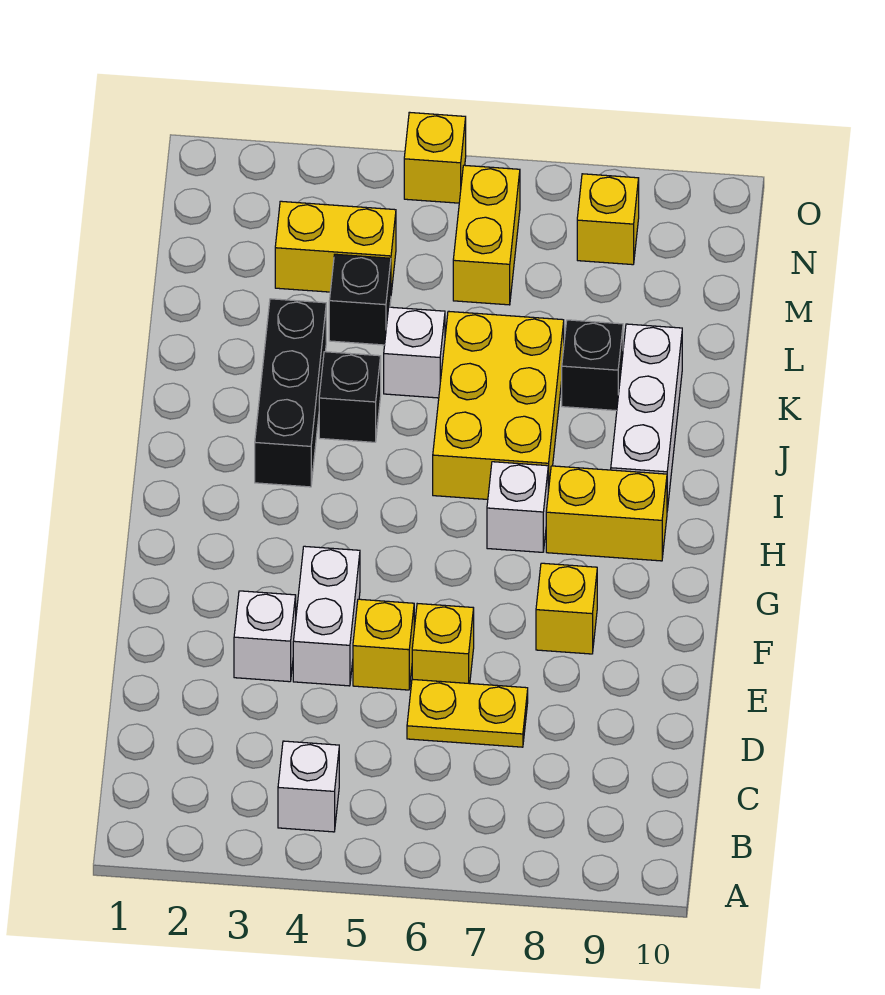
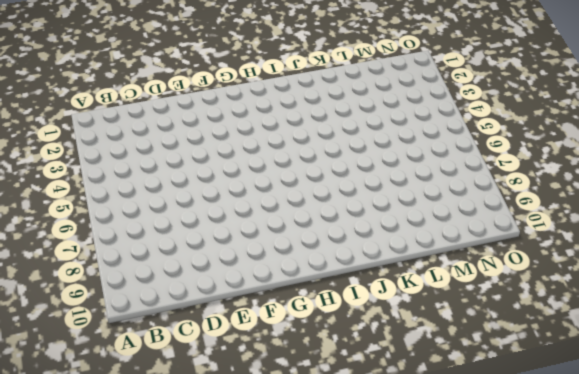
none -> white 1x1 brick [278,741,339,832]
none -> yellow 1x2 plate [407,679,528,747]
none -> white 1x1 brick [234,591,296,682]

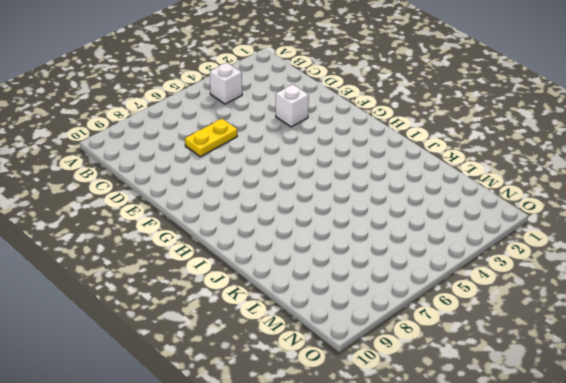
none -> white 1x2 brick [293,546,360,686]
none -> yellow 1x1 brick [353,599,414,690]
none -> yellow 1x1 brick [412,604,474,684]

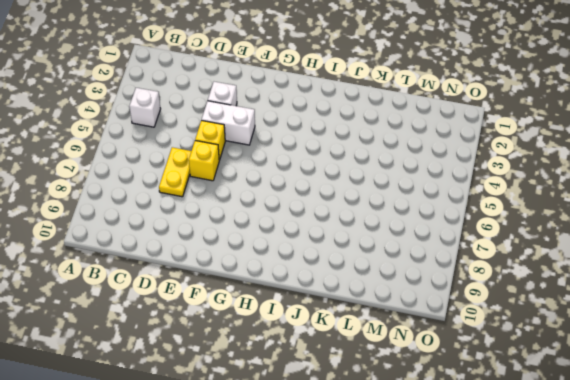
none -> yellow 1x1 brick [536,563,597,654]
none -> white 1x1 brick [487,462,548,552]
none -> yellow 1x2 brick [546,466,667,561]

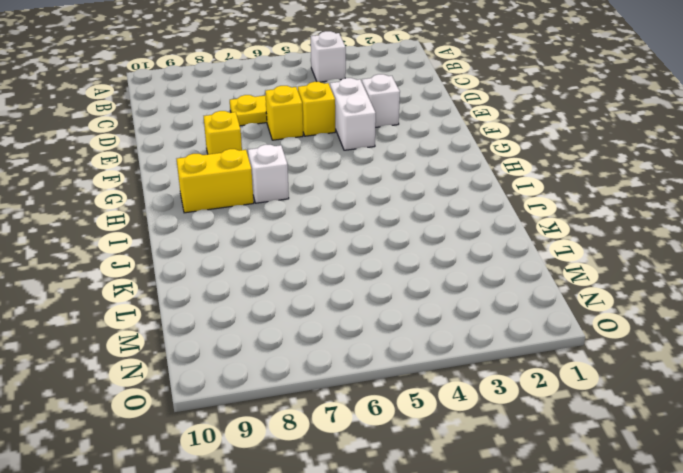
none -> black 1x3 brick [255,299,326,487]
none -> yellow 2x3 brick [433,311,564,499]
none -> white 1x3 brick [611,324,682,510]

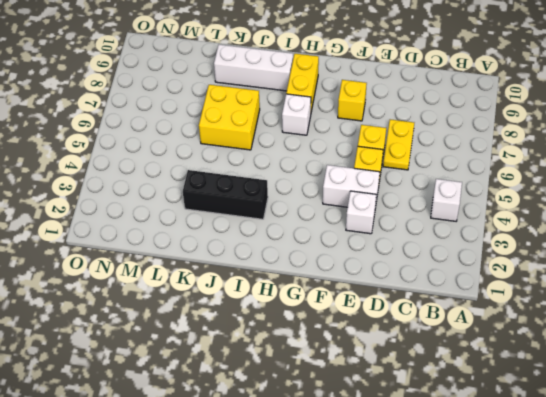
yellow 2x2 brick [199,85,260,150] -> yellow 2x3 brick [433,311,564,499]
none -> black 1x1 brick [319,352,381,442]
none -> white 1x1 brick [384,307,445,398]
none -> black 1x1 brick [562,320,623,411]

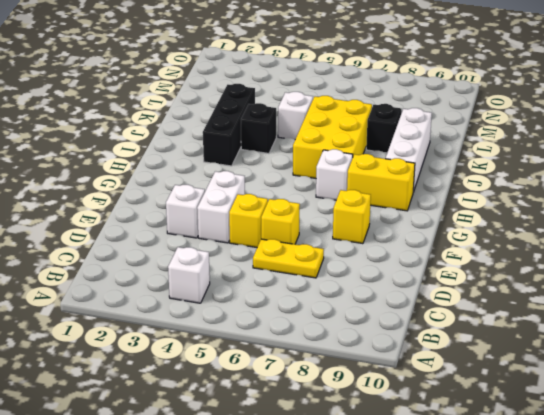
none -> black 1x1 brick [329,254,391,345]
none -> yellow 1x2 brick [275,201,396,293]
none -> yellow 1x2 brick [453,165,520,305]

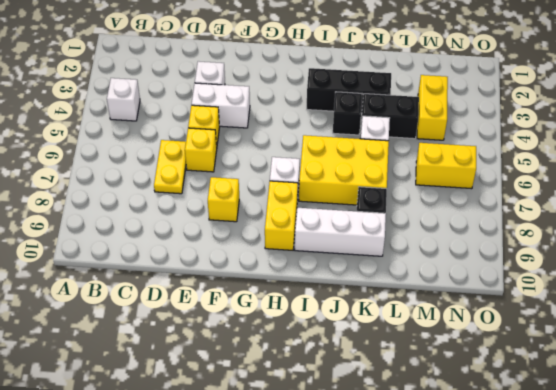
black 1x2 brick [361,94,419,139] -> black 1x1 brick [329,254,391,345]
none -> yellow 1x1 brick [577,174,639,265]
none -> yellow 1x1 brick [404,112,466,203]

